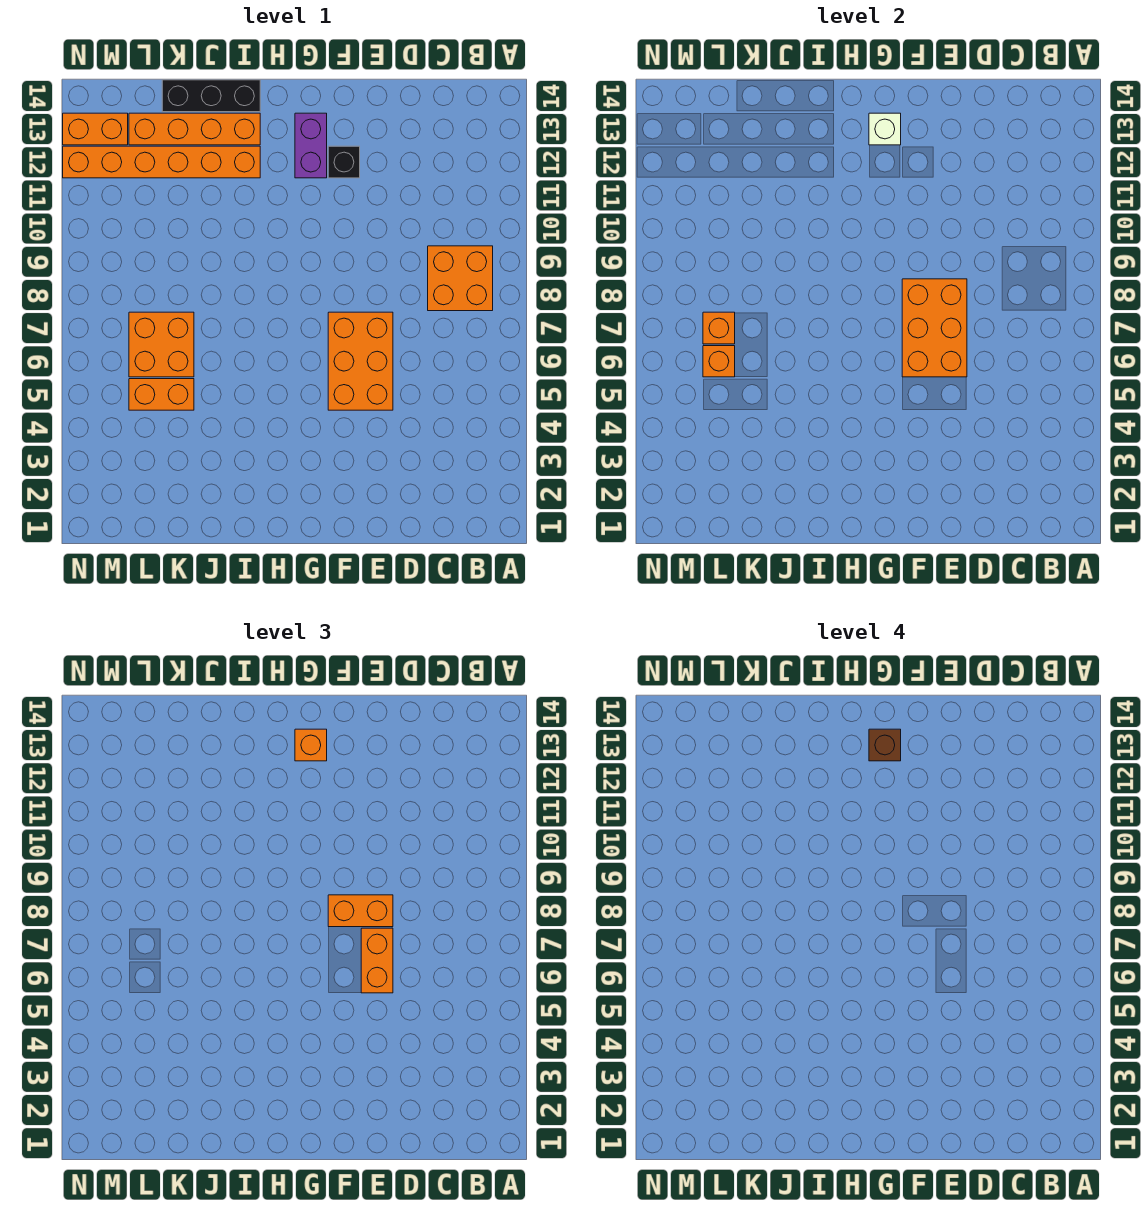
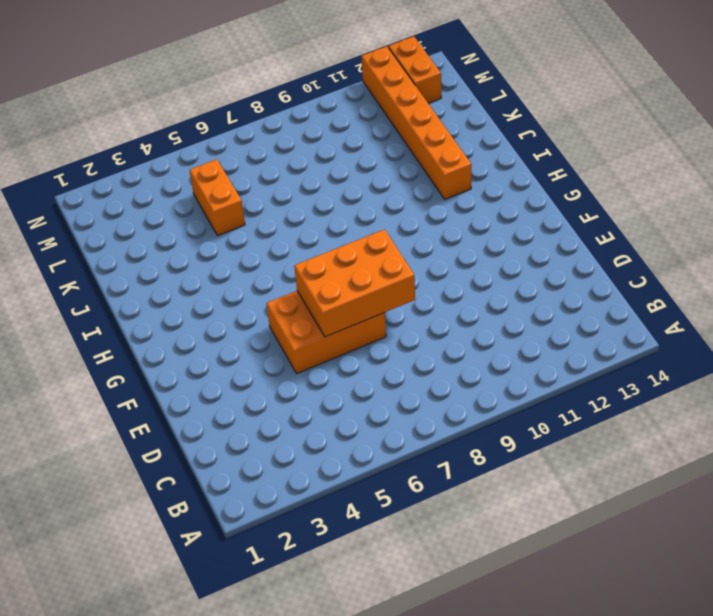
none -> orange 2x2 brick [428,246,493,311]
none -> black 1x1 brick [328,146,360,178]
none -> purple 1x2 brick [295,113,327,178]

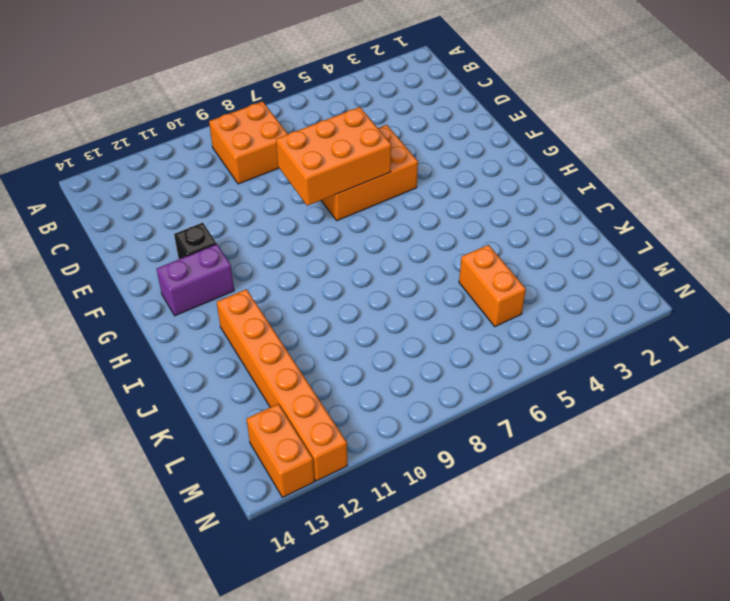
none -> orange 1x4 brick [129,113,260,145]
none -> black 1x3 brick [162,80,260,112]
none -> orange 2x2 brick [129,312,194,377]

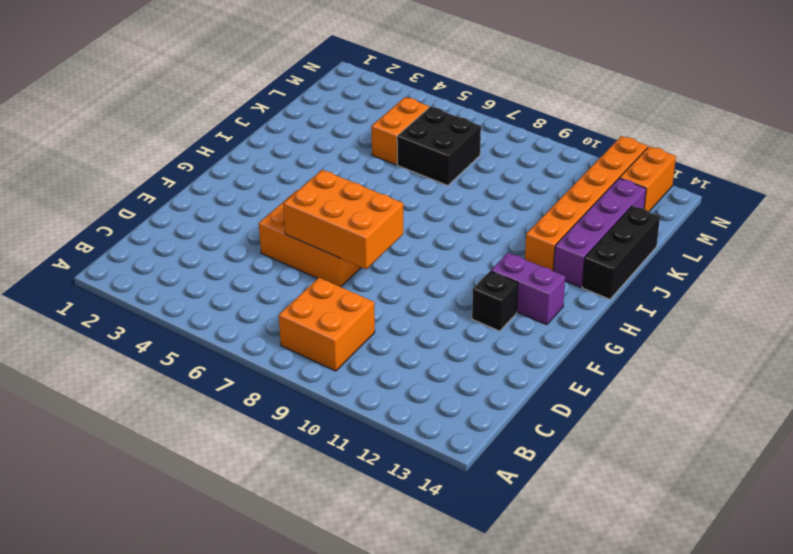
purple 1x4 brick [553,178,646,287] -> orange 1x4 brick [129,113,260,145]
black 2x2 brick [397,107,481,186] -> orange 2x2 brick [129,312,194,377]
none -> white 1x1 brick [869,113,901,145]
none -> orange 1x1 brick [703,346,735,377]
none -> orange 1x1 brick [703,312,735,344]

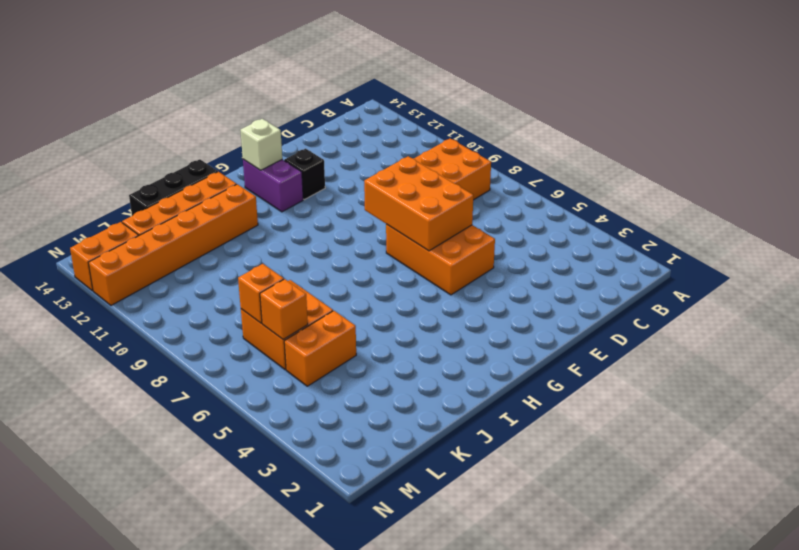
none -> orange 1x2 brick [361,928,393,993]
none -> orange 1x2 brick [328,895,393,927]
none -> orange 1x1 brick [295,729,327,761]

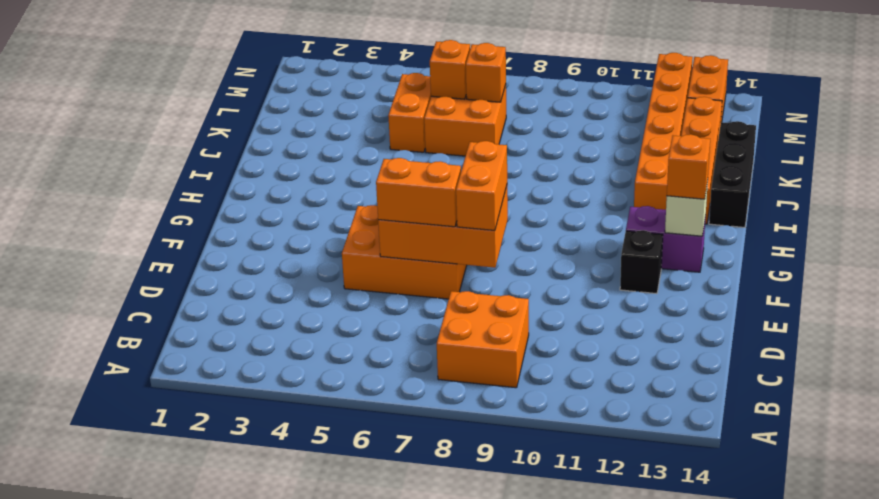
none -> brown 1x1 brick [869,729,901,761]

